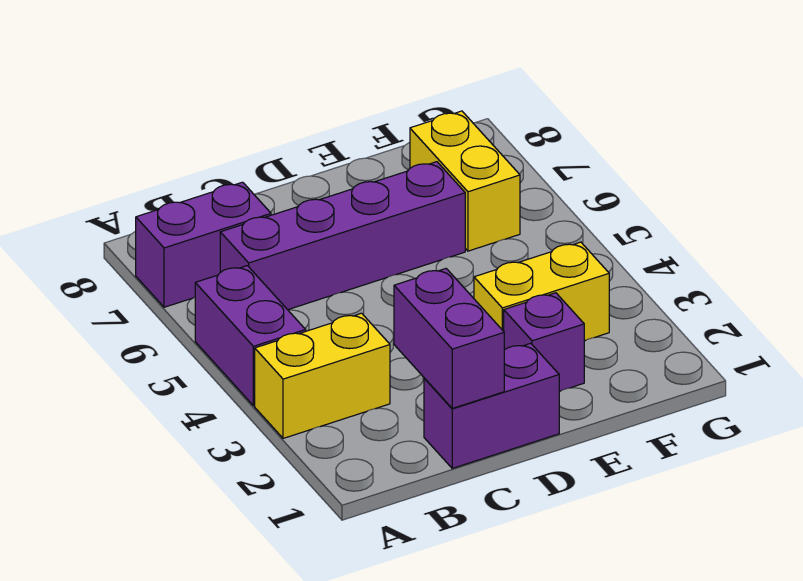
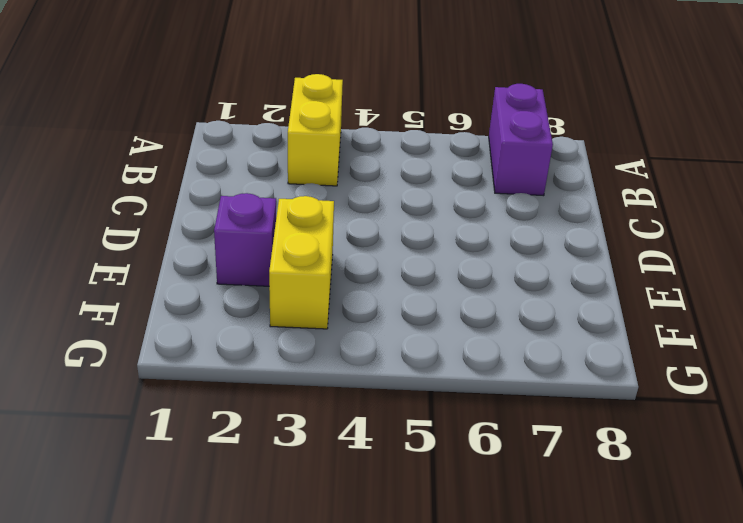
none -> purple 1x2 brick [195,266,306,406]
none -> purple 1x4 brick [220,162,465,310]

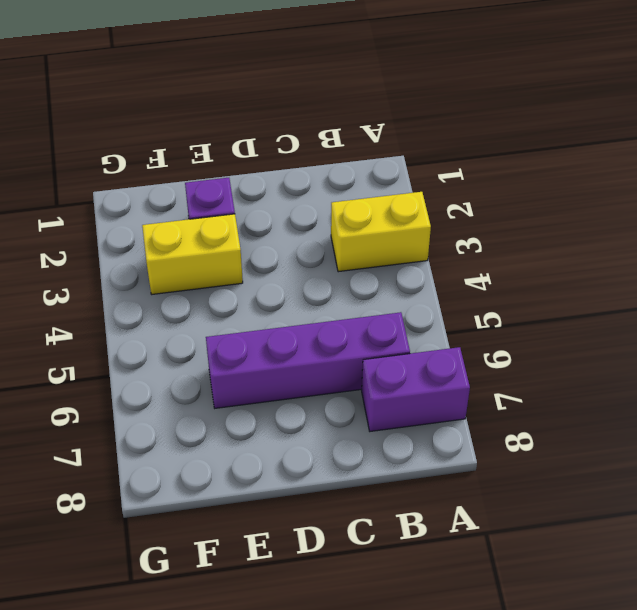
none -> purple 1x2 brick [195,266,306,406]
none -> purple 1x2 brick [424,343,559,468]

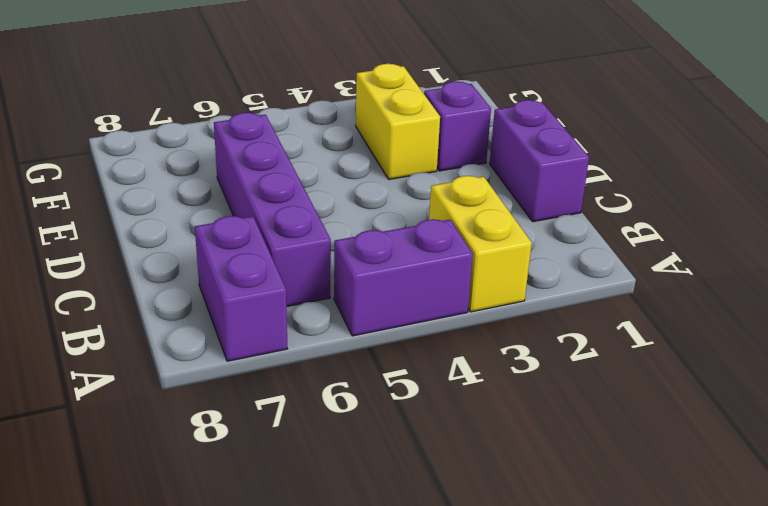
none -> yellow 1x2 brick [410,111,520,251]
none -> purple 1x2 brick [394,269,504,408]

